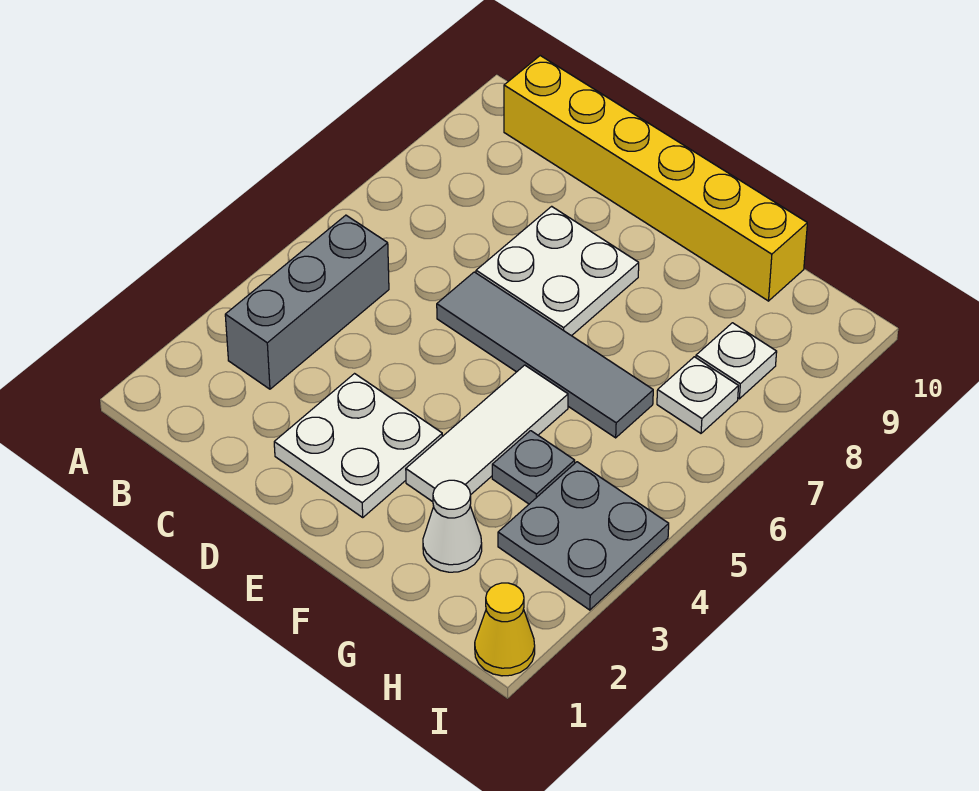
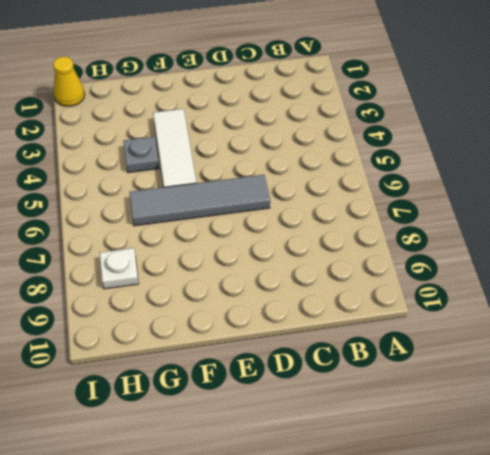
none -> grey 1x3 brick [225,215,389,389]
none -> yellow 1x6 brick [504,56,807,301]
none -> white 2x2 plate [274,374,442,517]

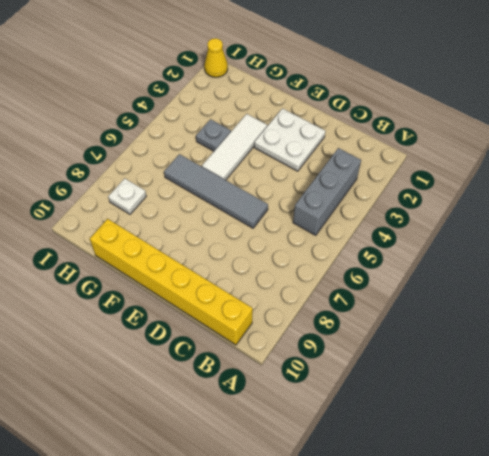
none -> white 2x2 plate [476,206,639,336]
none -> white 1x1 cone [423,480,482,572]
none -> grey 2x2 plate [498,462,669,610]

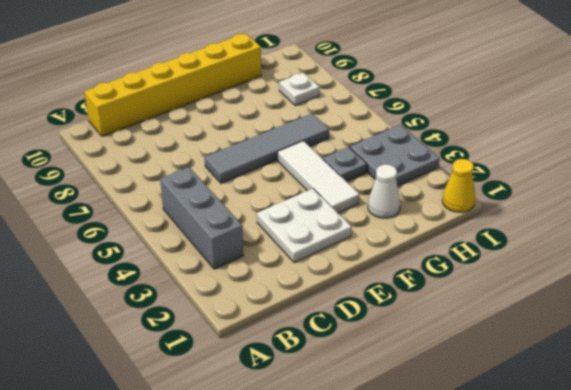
none -> white 2x2 plate [476,206,639,336]
none -> white 1x1 plate [657,357,739,433]

